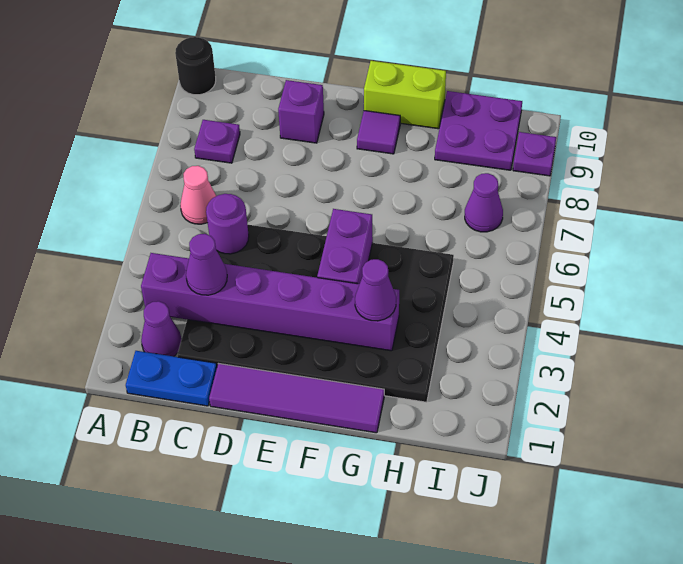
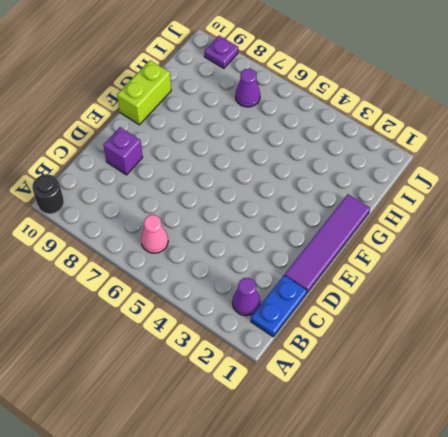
none -> purple 1x1 plate [194,120,240,163]
none -> black 4x6 plate [177,225,454,402]
none -> purple 1x1 tile [357,111,400,154]

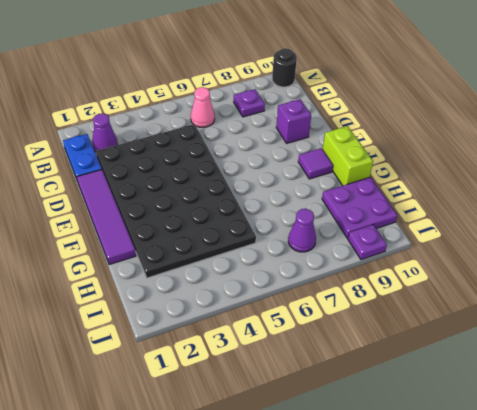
none -> purple 1x6 brick [141,253,399,351]
none -> purple 1x1 round brick [206,194,249,254]
none -> purple 1x2 brick [317,209,373,284]

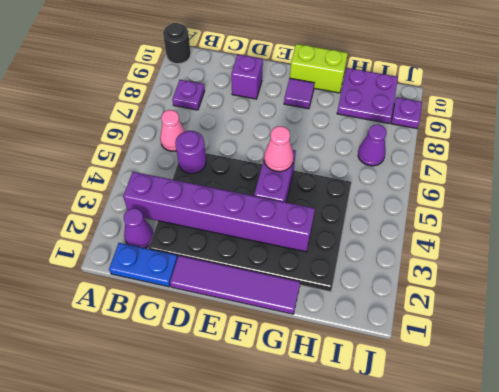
pink 1x1 cone [264,126,294,172] -> none
none -> purple 1x1 cone [186,234,227,295]
none -> purple 1x1 cone [355,259,396,321]

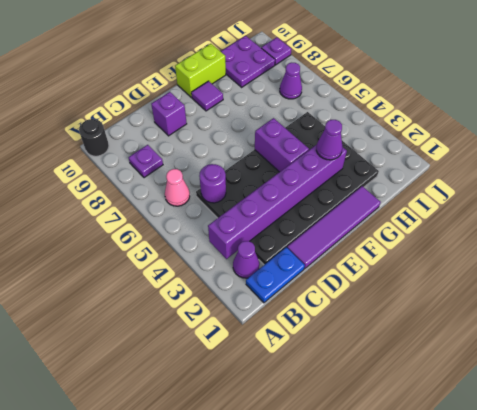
none -> purple 1x1 cone [186,234,227,295]

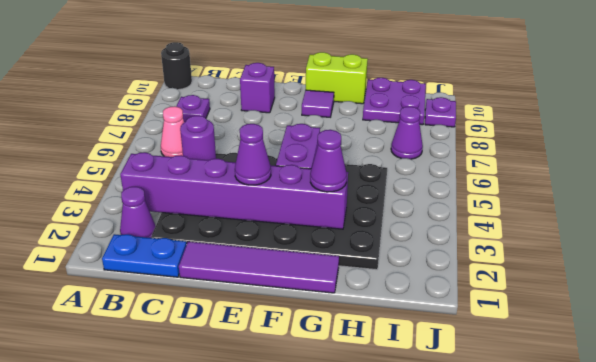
purple 1x1 cone [235,124,271,185] -> purple 1x1 cone moved to [186,234,227,295]

